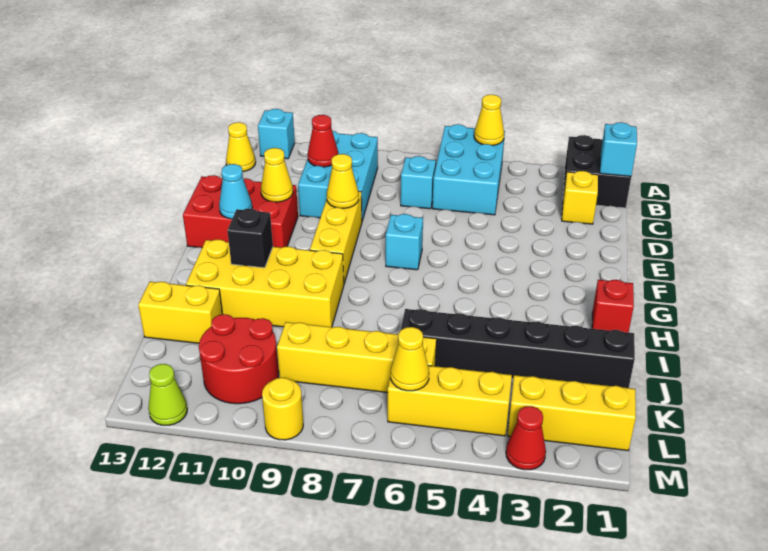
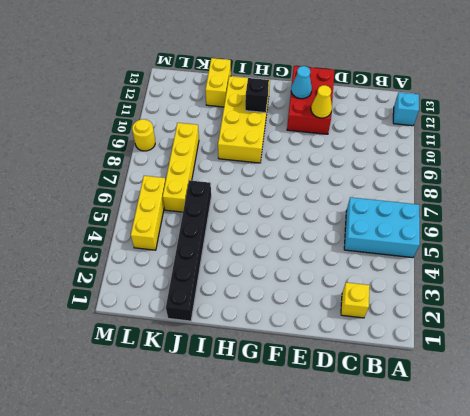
none -> black 2x2 brick [563,135,631,208]
none -> cyan 2x3 brick [298,131,378,221]
none -> yellow 1x1 cone [226,122,256,172]

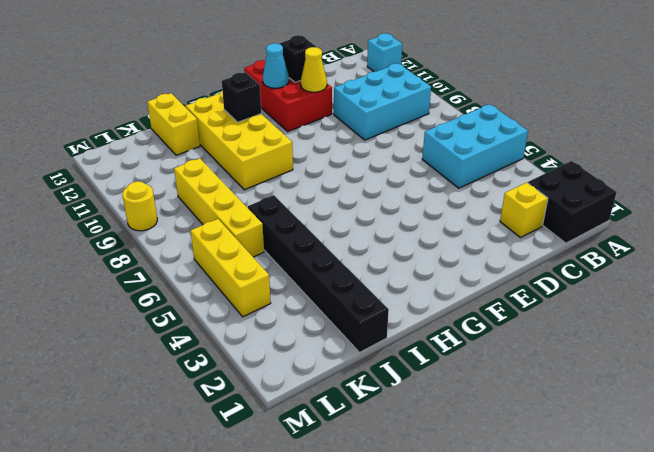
black 1x1 brick [280,35,316,82] -> none
none -> yellow 1x1 cone [226,122,256,172]
none -> cyan 1x1 brick [401,156,436,209]
none -> yellow 1x3 brick [310,191,362,284]

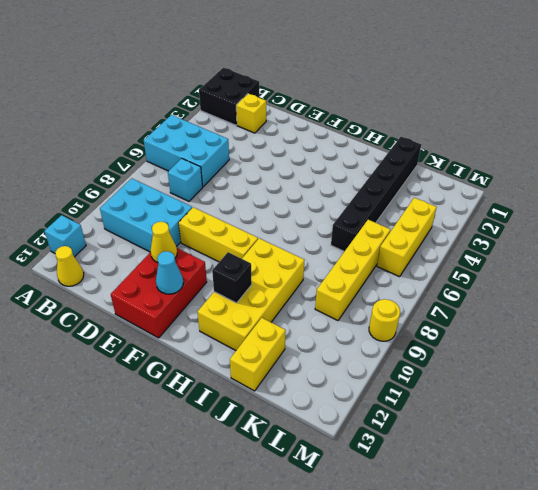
none -> cyan 1x1 brick [386,214,423,270]
none -> red 1x1 brick [592,280,634,333]
none -> red 2x2 round brick [199,314,279,404]

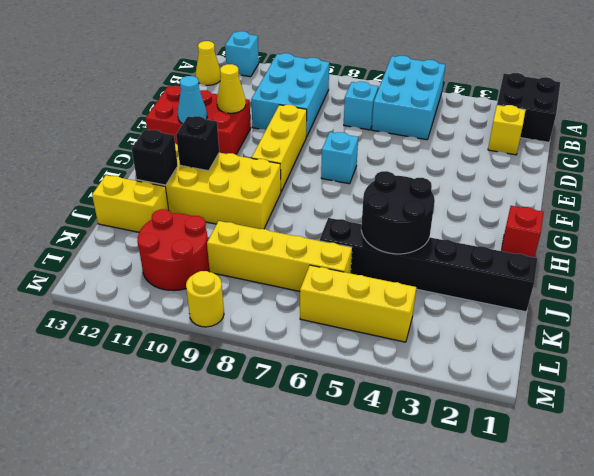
black 2x2 round brick [361,171,435,254] -> none
black 1x1 brick [132,130,178,185] -> none
none -> yellow 1x3 brick [508,375,636,451]
none -> red 1x1 cone [506,406,546,470]
none -> lime 1x1 cone [148,364,187,425]

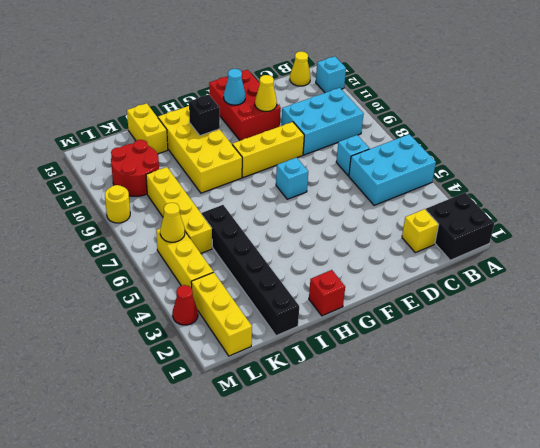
none -> lime 1x1 cone [148,364,187,425]
none -> yellow 1x1 cone [474,95,504,146]
none -> cyan 1x1 brick [600,122,637,176]

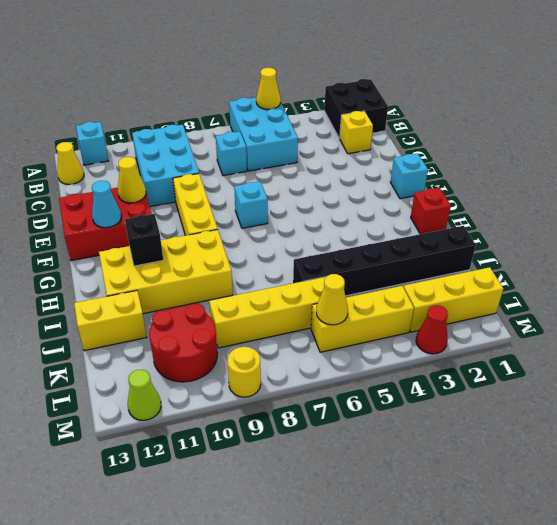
cyan 1x1 brick [390,153,428,199] -> cyan 1x1 brick moved to [600,122,637,176]
none -> red 1x1 cone [308,115,338,167]
none -> yellow 1x1 cone [327,154,359,208]

